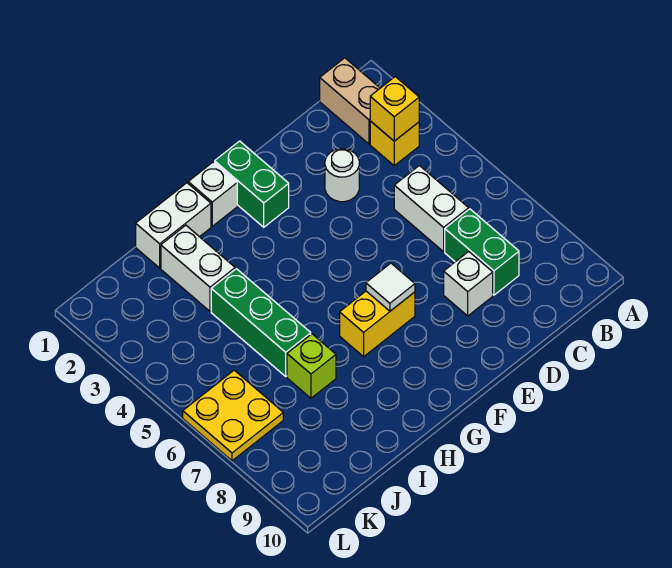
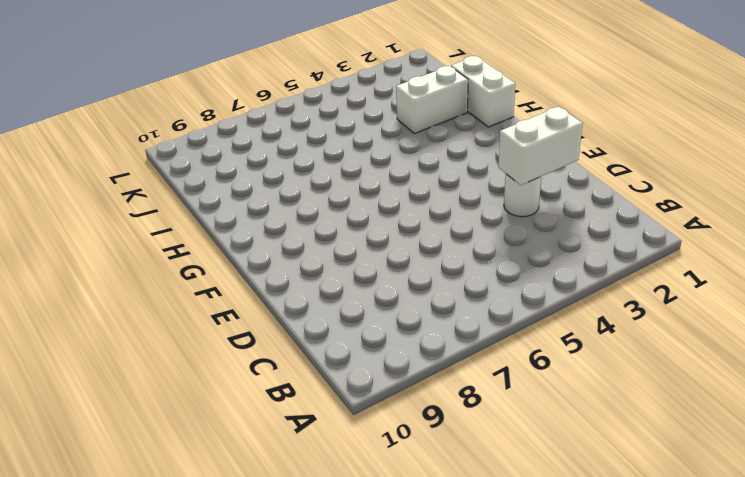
white 1x2 brick [498,107,583,185] -> white 1x2 brick moved to [394,166,469,252]
none -> tan 1x2 brick [320,58,380,144]
none -> yellow 1x1 brick [370,121,419,166]
none -> green 1x2 brick [445,209,519,295]

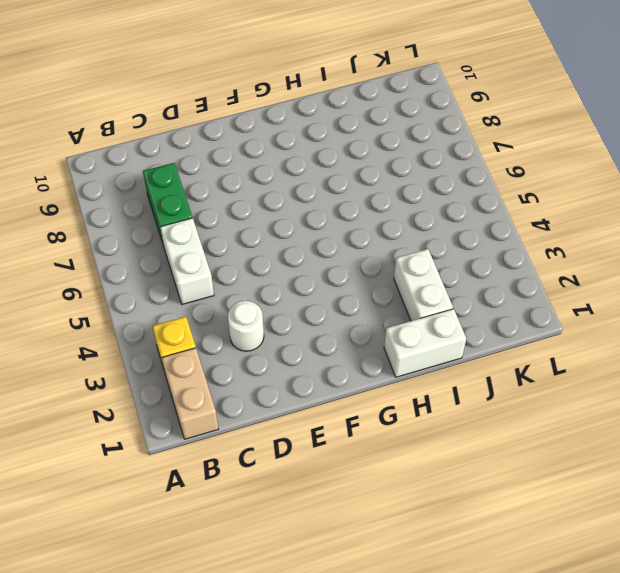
none -> white 1x1 brick [444,251,493,316]
none -> green 1x2 brick [215,141,289,227]
none -> yellow 1x2 brick [340,291,415,357]

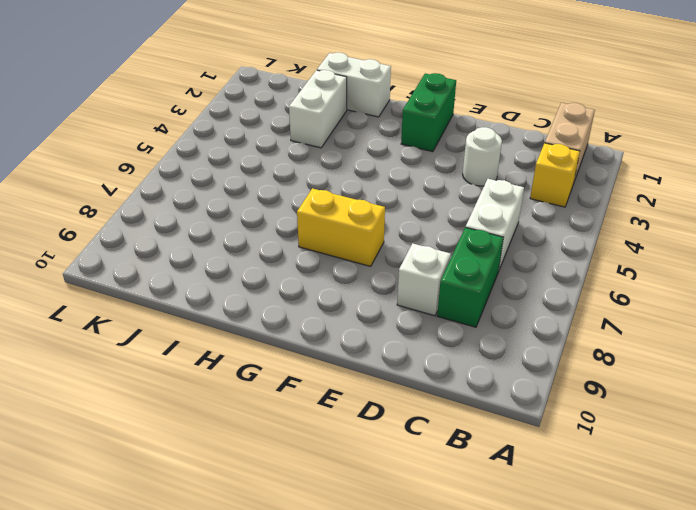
none -> white 1x1 brick [188,162,237,226]
none -> green 1x3 brick [211,269,311,376]
none -> lime 1x1 brick [287,334,336,398]

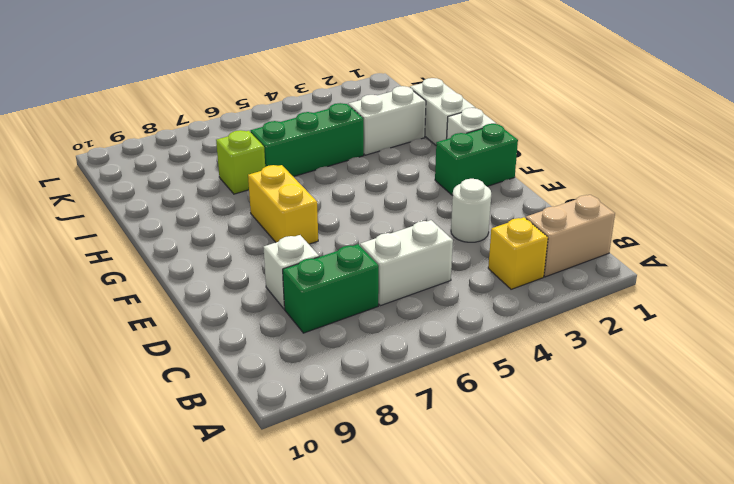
none -> yellow 2x2 plate [183,370,283,461]
none -> yellow 1x1 brick [370,77,419,141]
none -> white 1x1 tile [366,263,415,311]

